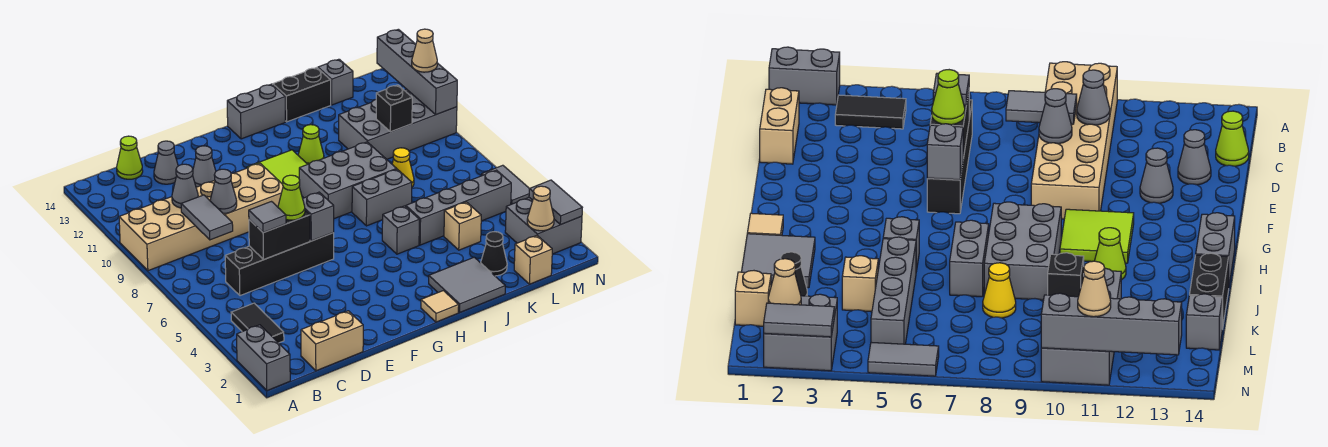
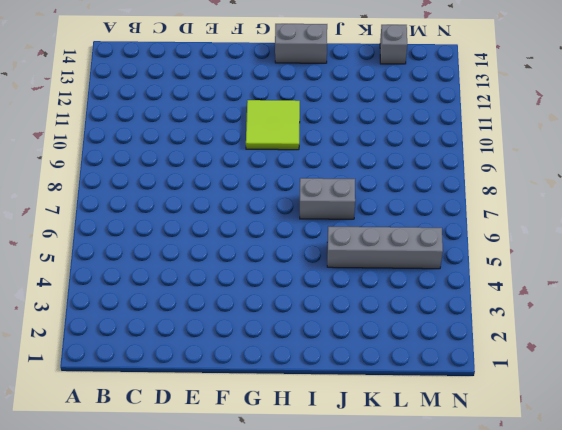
none -> grey 1x2 brick [237,325,290,391]
none -> tan 2x6 brick [119,163,283,271]
none -> black 1x2 tile [231,303,284,343]
none -> tan 1x2 brick [301,311,363,371]

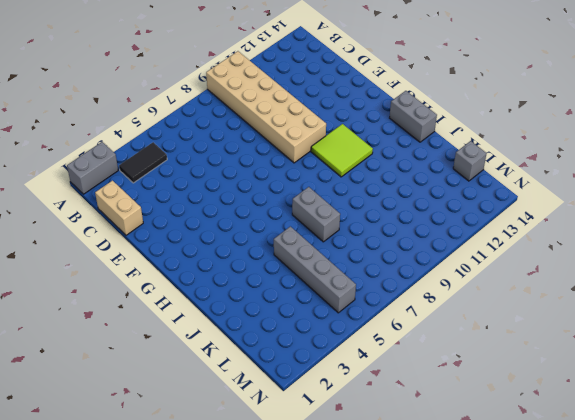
none -> black 1x4 brick [225,233,334,296]
none -> lime 1x1 cone [117,136,143,179]
none -> grey 1x1 cone [154,141,178,184]
none -> grey 1x1 cone [193,146,216,187]

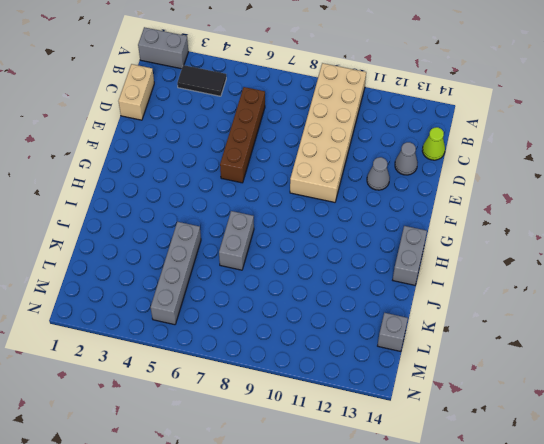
brown 1x4 brick [220,87,265,183] -> black 1x4 brick [225,233,334,296]
none -> lime 2x2 tile [247,150,308,184]
none -> tan 1x1 tile [421,291,459,322]
none -> grey 2x3 brick [299,142,396,219]
none -> grey 2x2 tile [429,257,505,312]

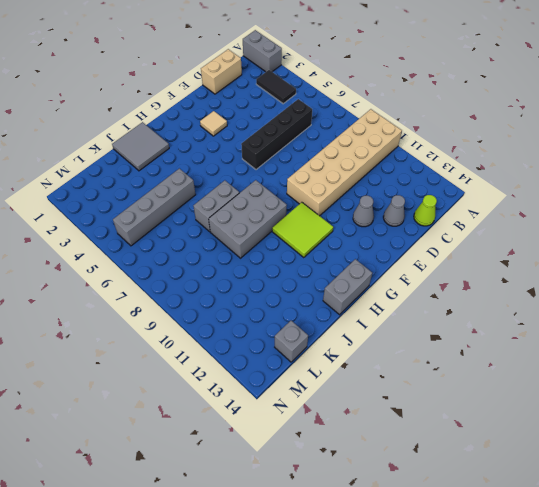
tan 1x1 tile [200,111,227,136] -> tan 1x1 tile moved to [421,291,459,322]
none -> grey 1x1 brick [382,206,419,254]
none -> lime 1x1 cone [298,125,324,164]
none -> black 1x2 brick [273,68,331,122]
none -> black 1x1 cone [481,232,507,276]

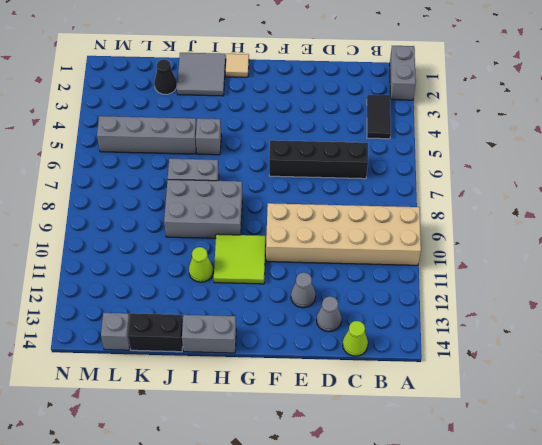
none -> tan 1x2 brick [301,311,363,371]
none -> tan 1x1 brick [444,202,481,250]
none -> yellow 1x1 cone [392,148,414,187]
none -> grey 2x4 brick [339,89,457,159]

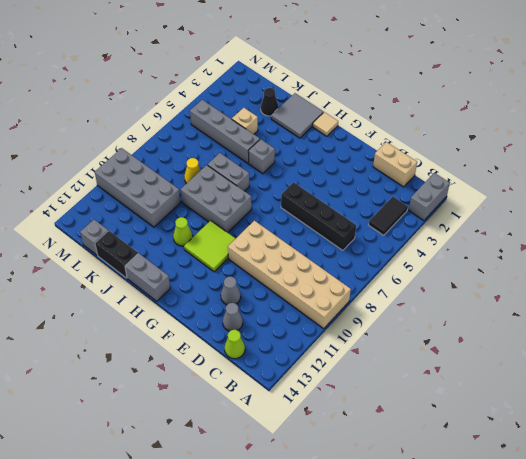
none -> tan 1x1 brick [514,236,552,284]
none -> grey 2x2 brick [505,198,582,254]
none -> grey 1x2 tile [482,165,529,204]
none -> grey 1x2 tile [181,195,233,240]

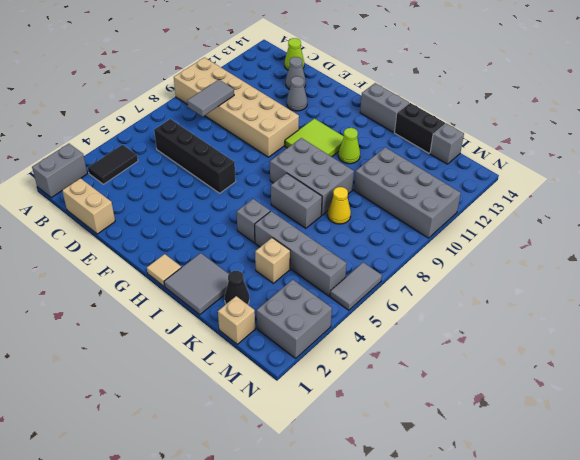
none -> grey 1x1 cone [172,164,198,208]
none -> black 1x2 brick [249,211,310,260]
none -> grey 1x1 cone [210,169,237,213]
none -> grey 1x1 brick [303,192,334,241]

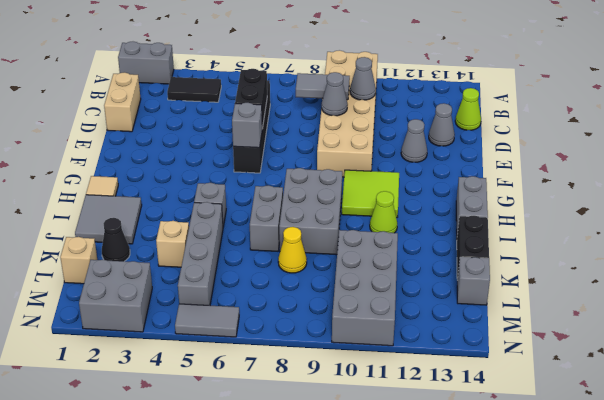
none -> black 1x1 brick [376,85,412,132]
none -> tan 1x1 cone [527,186,554,231]
none -> grey 1x2 tile [529,180,582,225]
none -> grey 1x4 brick [377,29,457,114]

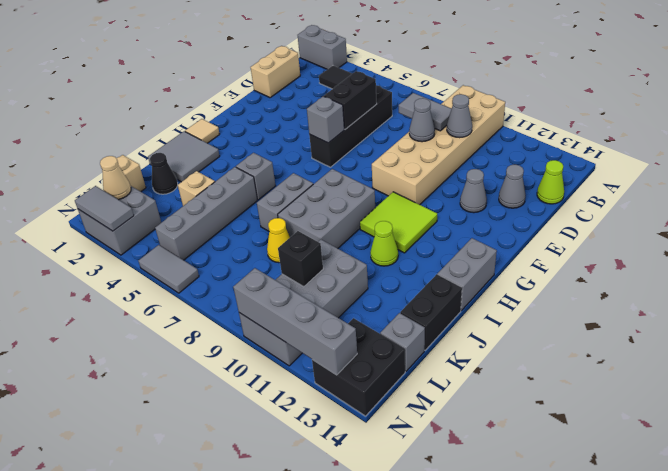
black 2x2 brick [312,318,405,416] -> none
none -> grey 1x1 tile [249,202,286,233]
none -> lime 1x1 cone [278,175,305,220]
none -> tan 1x1 cone [412,29,437,72]

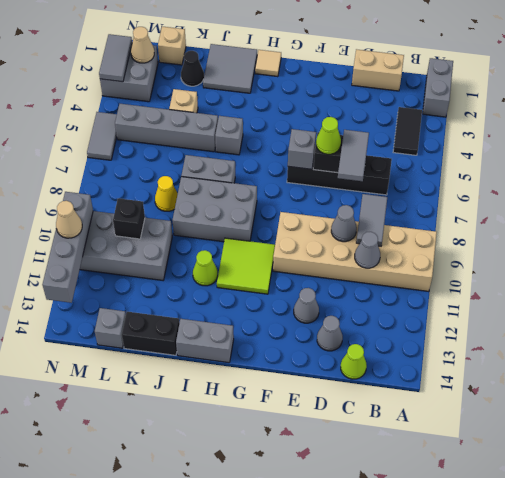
grey 1x2 tile [338,130,369,181] -> grey 1x1 tile [249,202,286,233]

